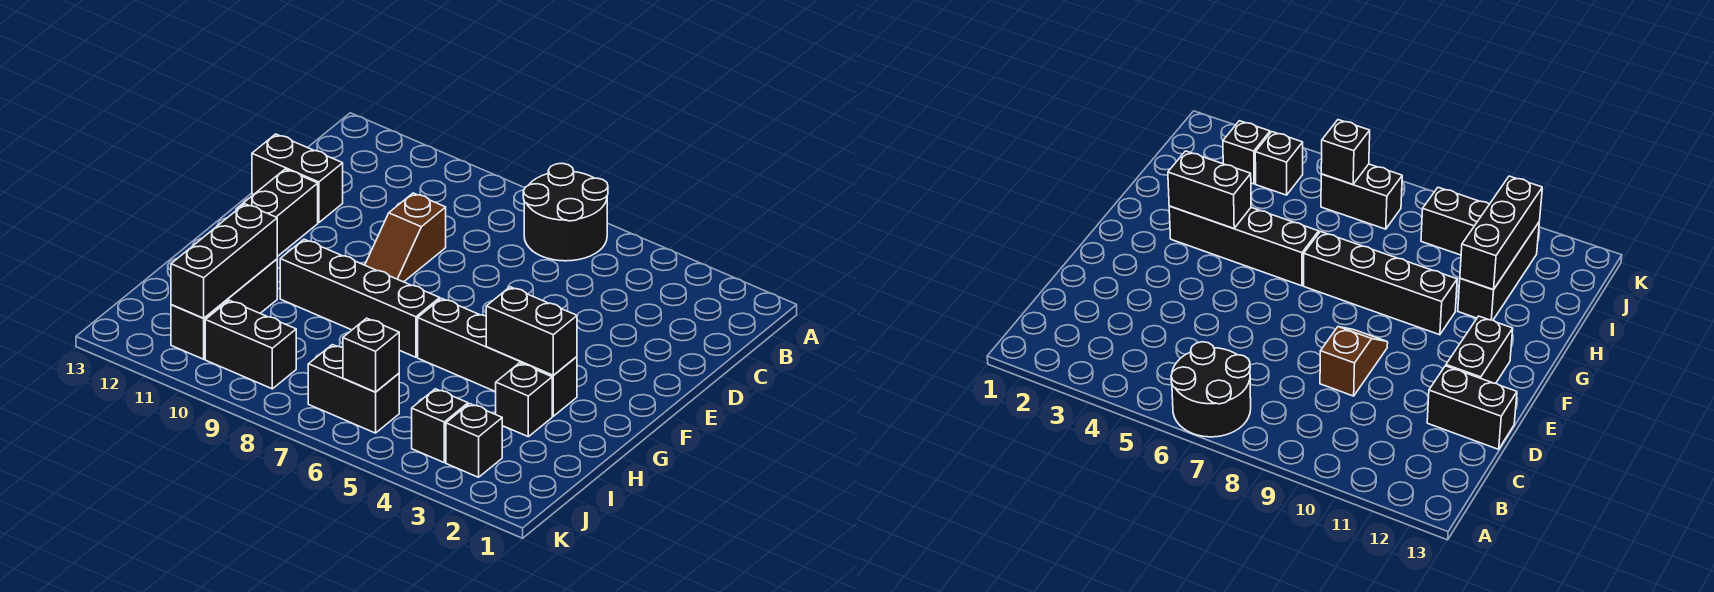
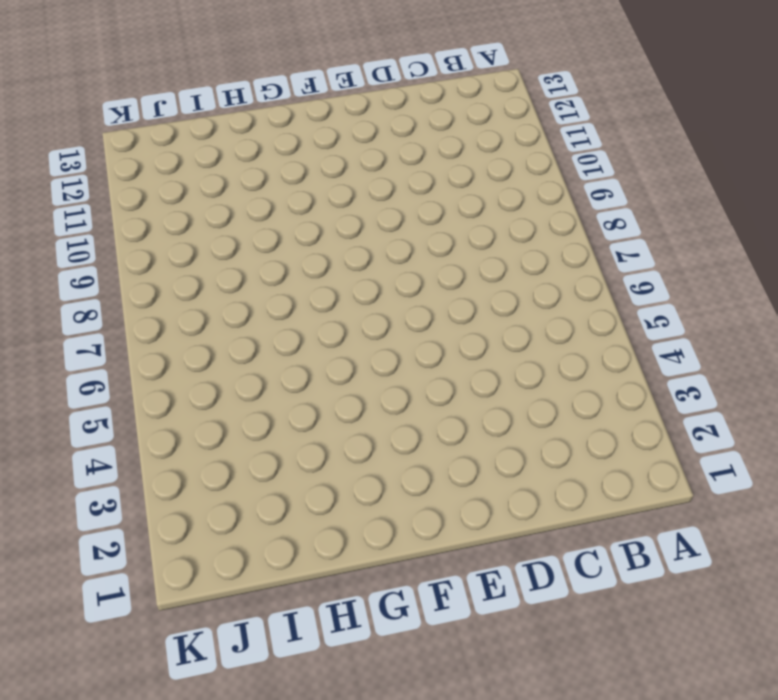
none -> black 2x2 round brick [523,163,608,261]
none -> brown 1x2 slope [365,193,446,282]
none -> black 1x2 brick [252,134,343,223]

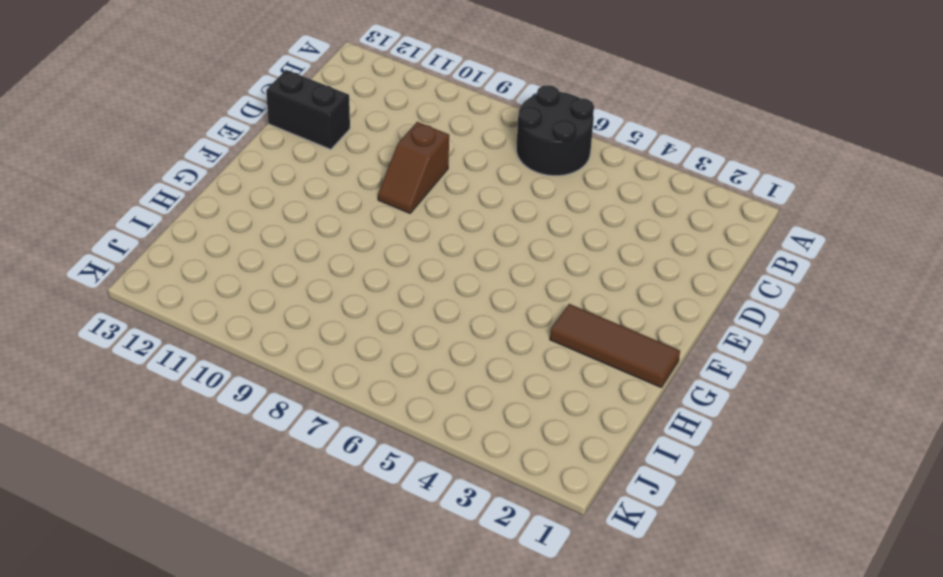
brown 1x3 tile [550,304,680,387] -> black 1x4 brick [418,298,577,416]
none -> black 1x2 brick [236,169,318,257]
none -> black 1x4 brick [280,239,440,357]
none -> black 1x1 brick [496,363,552,437]

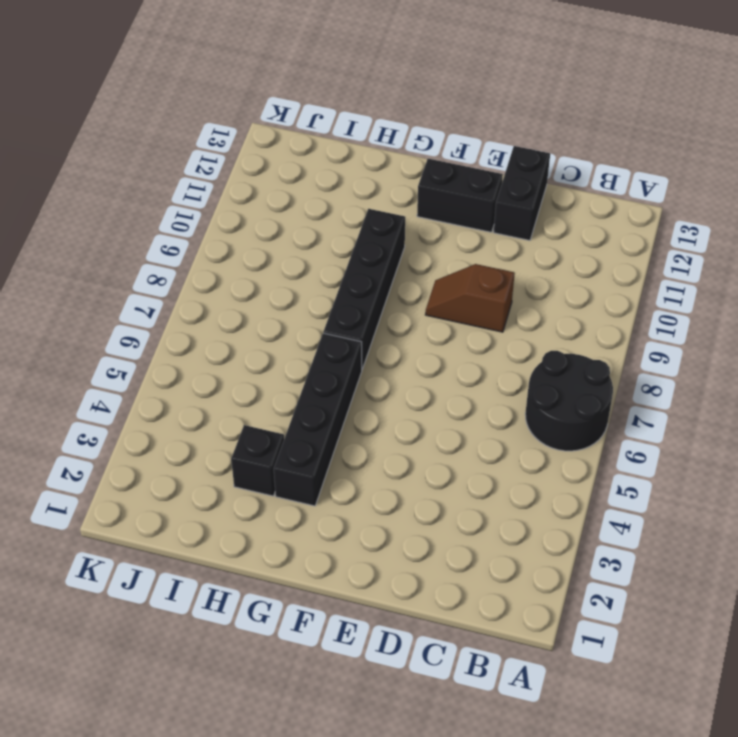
none -> black 1x3 brick [171,259,277,359]
none -> black 1x1 brick [446,404,502,477]
none -> black 1x1 brick [412,389,468,462]

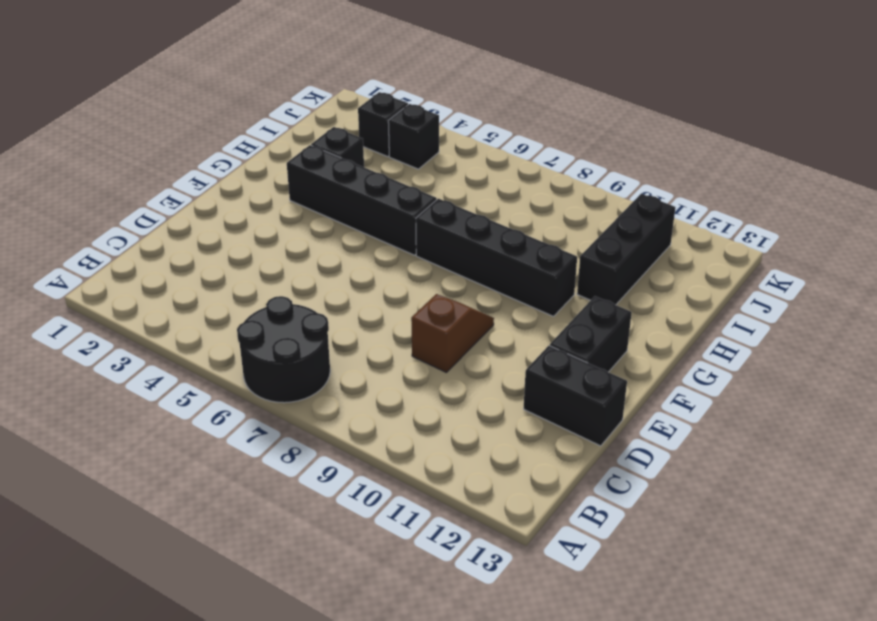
none -> black 1x2 brick [308,345,399,433]
none -> black 1x2 brick [205,300,296,389]
none -> black 1x2 brick [486,287,577,375]

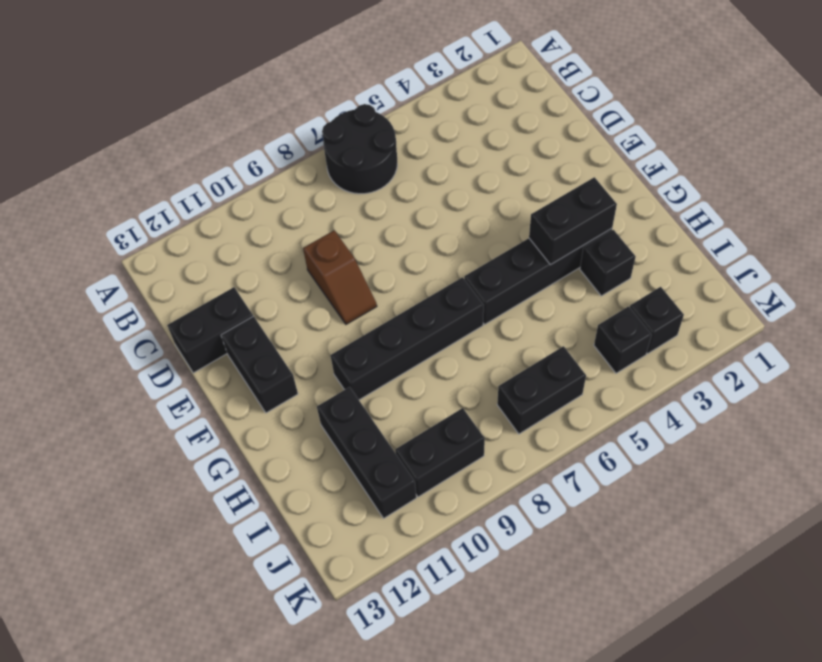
none -> black 1x3 brick [171,204,277,318]
none -> black 1x1 brick [343,318,399,392]

